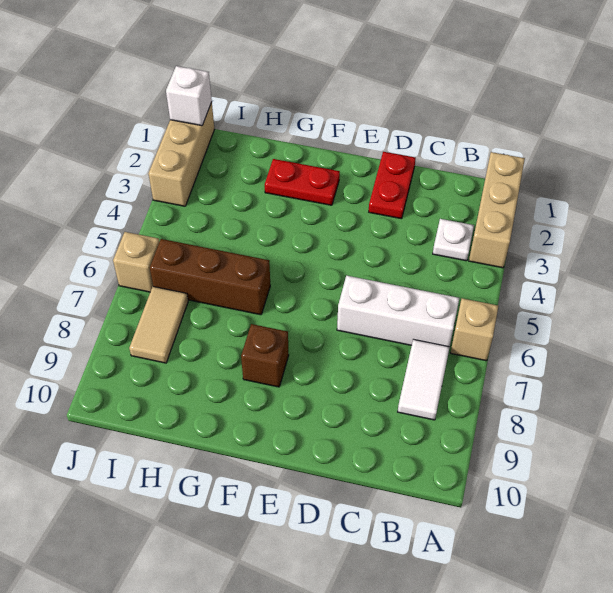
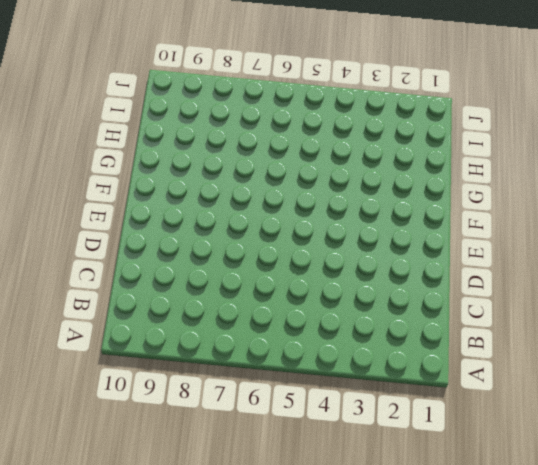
none -> tan 1x3 brick [469,152,525,268]
none -> tan 1x1 brick [451,298,498,361]
none -> white 1x1 plate [433,219,474,261]

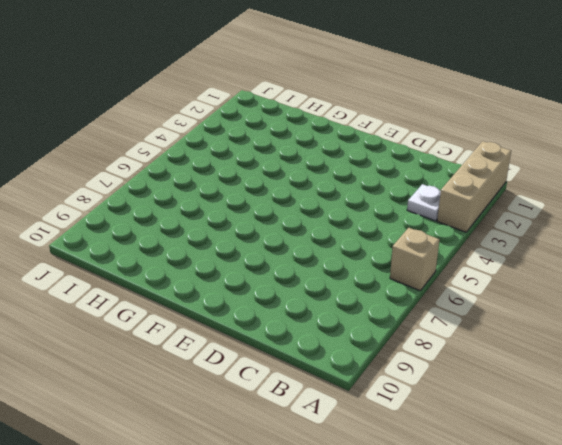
none -> white 1x3 brick [337,276,459,347]
none -> white 1x2 tile [398,339,450,420]
none -> red 1x2 plate [369,152,416,219]

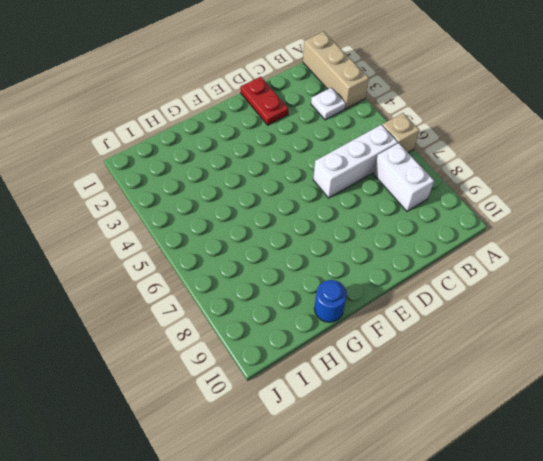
white 1x2 brick [373,143,434,211] -> white 1x2 tile [398,339,450,420]
blue 1x1 round brick [314,280,347,322] -> none
none -> red 1x2 plate [265,159,340,205]
none -> brown 1x1 brick [241,324,289,387]
none -> brown 1x3 brick [150,239,270,315]

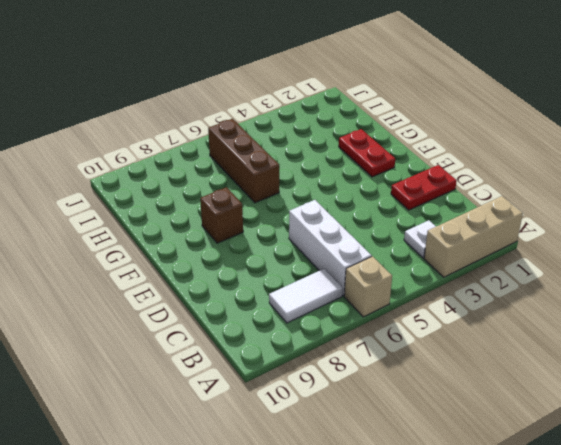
none -> tan 1x2 tile [129,287,188,363]
none -> tan 1x3 brick [148,102,214,206]
none -> tan 1x1 brick [113,232,160,292]

